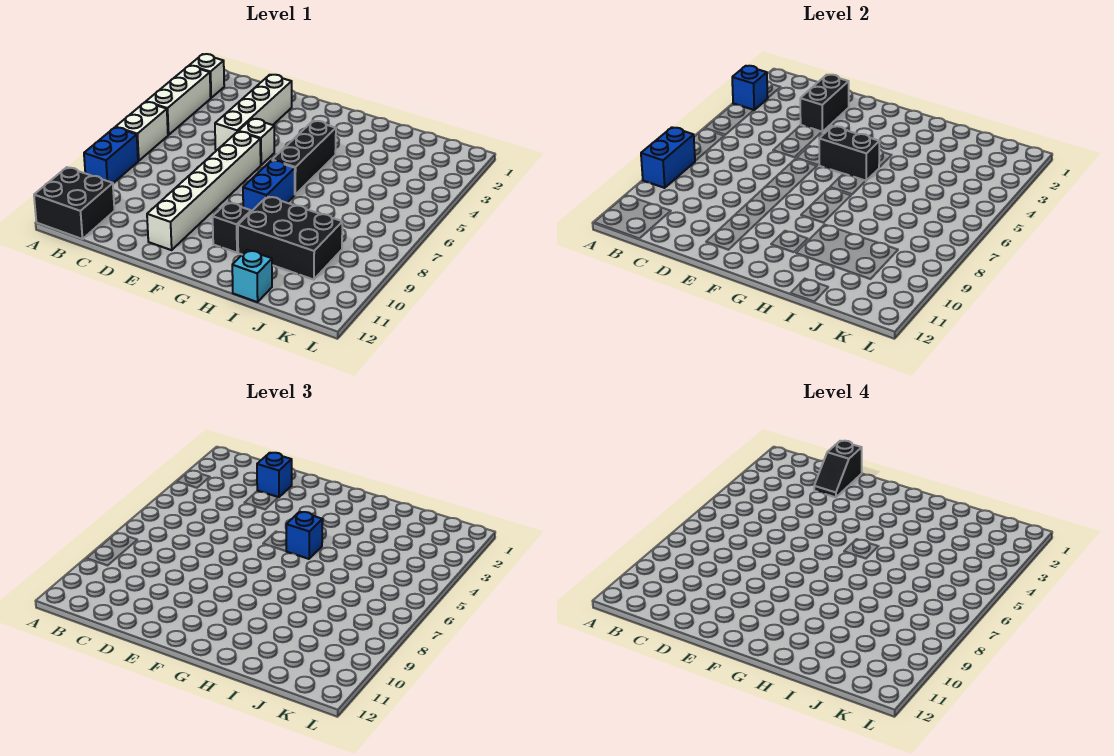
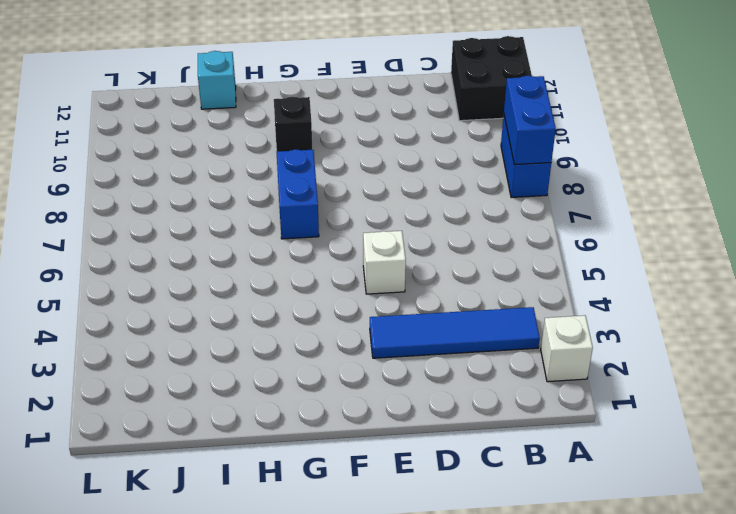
blue 1x4 tile [370,307,540,358] -> white 1x4 brick [215,75,292,151]
none -> white 1x3 brick [146,66,211,135]
none -> white 1x2 brick [116,102,168,161]
none -> white 1x6 brick [147,132,261,250]

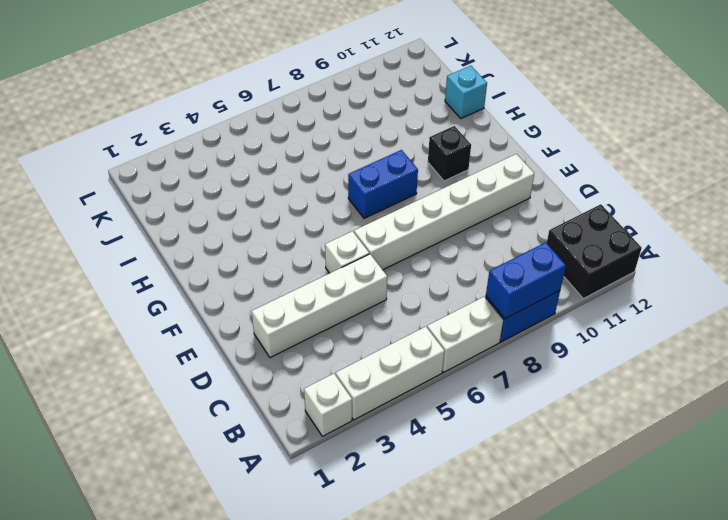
none -> black 1x3 brick [272,121,336,194]
none -> black 2x3 brick [238,196,342,279]
none -> blue 1x1 brick [732,66,768,110]

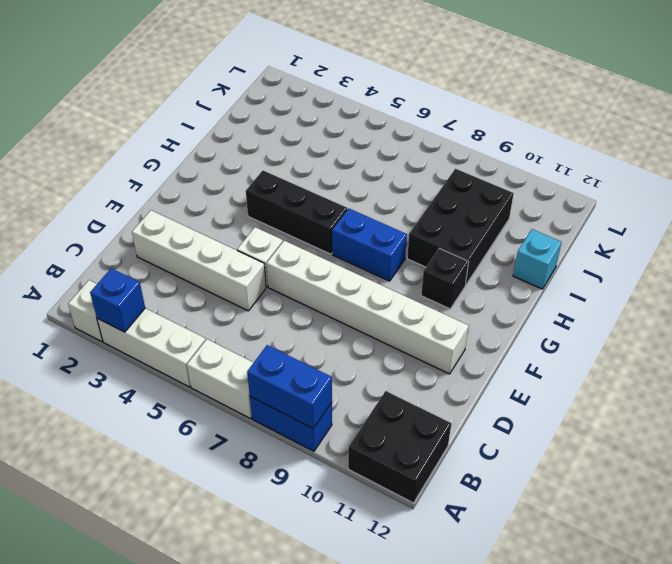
none -> black 1x2 brick [800,75,849,132]
none -> black 1x2 brick [819,126,880,181]
none -> blue 1x1 brick [257,453,292,497]

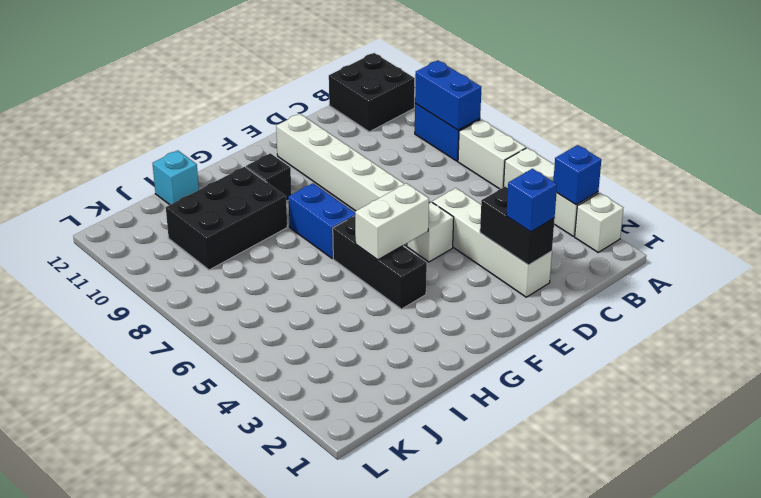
white 1x2 brick [355,183,429,260] -> black 1x2 brick [819,126,880,181]
none -> blue 1x1 brick [286,512,323,559]
none -> black 1x2 slope [814,441,862,497]

